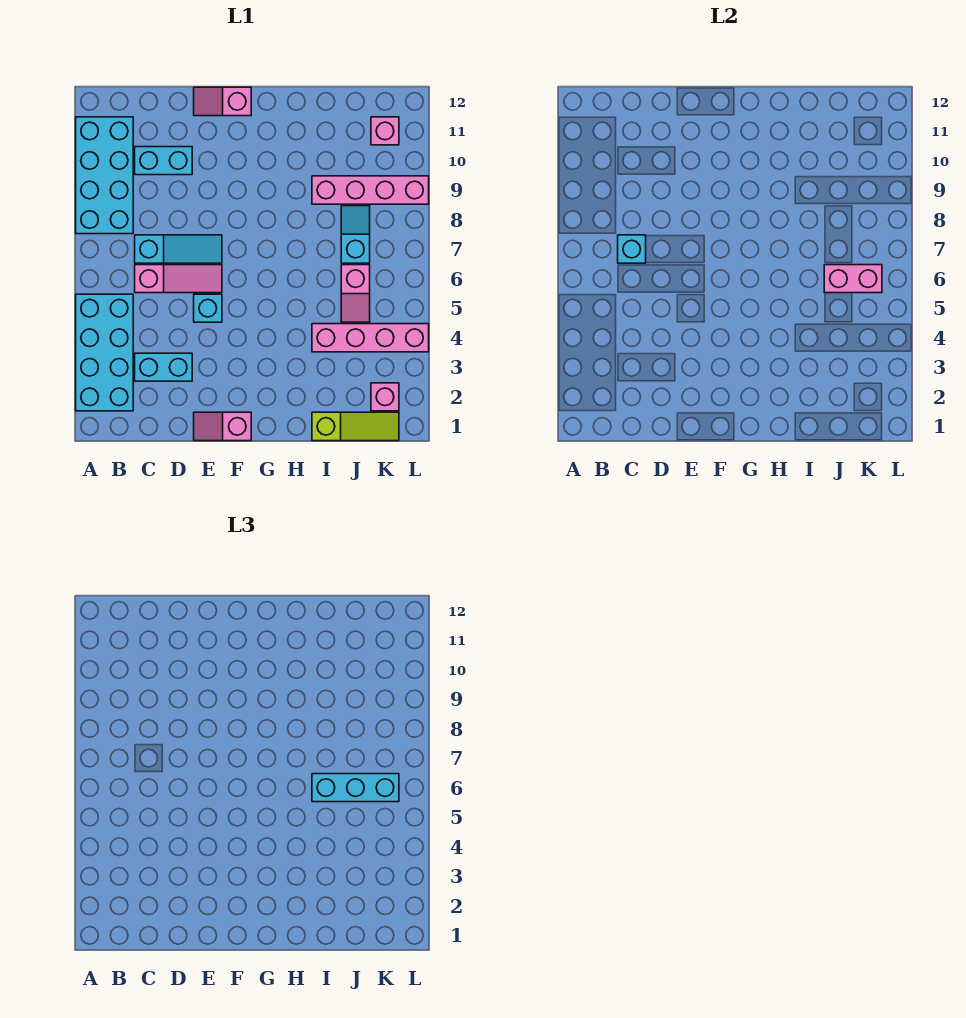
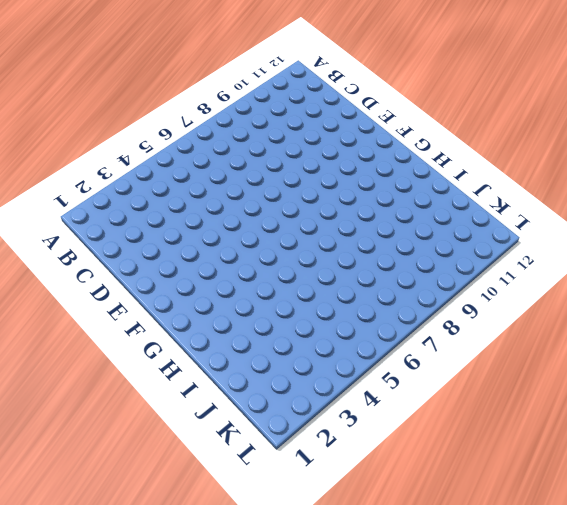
none -> cyan 2x4 brick [76,294,133,411]
none -> cyan 2x4 brick [76,117,133,234]
none -> cyan 1x2 brick [135,353,192,381]

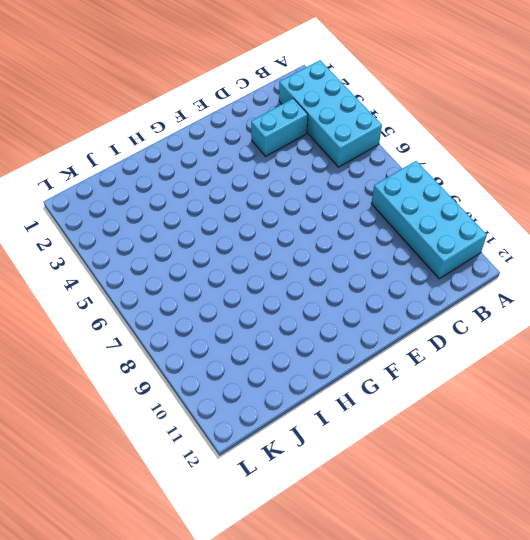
none -> pink 1x3 slope [135,265,222,293]
none -> cyan 1x3 slope [135,235,222,263]
none -> cyan 1x2 brick [135,147,192,175]

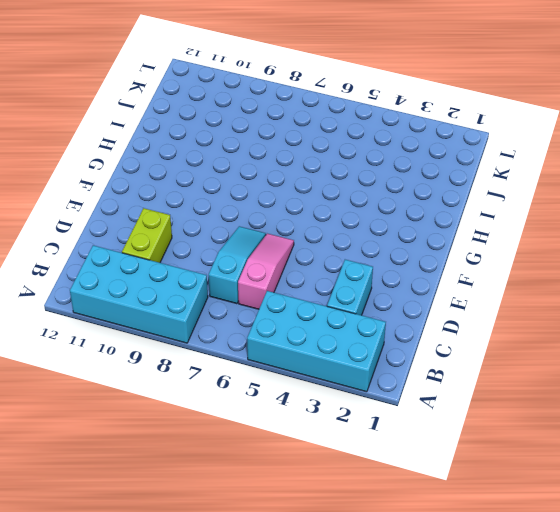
lime 1x2 brick [122,208,172,263] -> cyan 1x2 brick [135,147,192,175]
none -> pink 1x2 slope [194,412,251,441]
none -> cyan 1x1 brick [194,294,222,322]
none -> pink 1x2 slope [194,87,251,116]

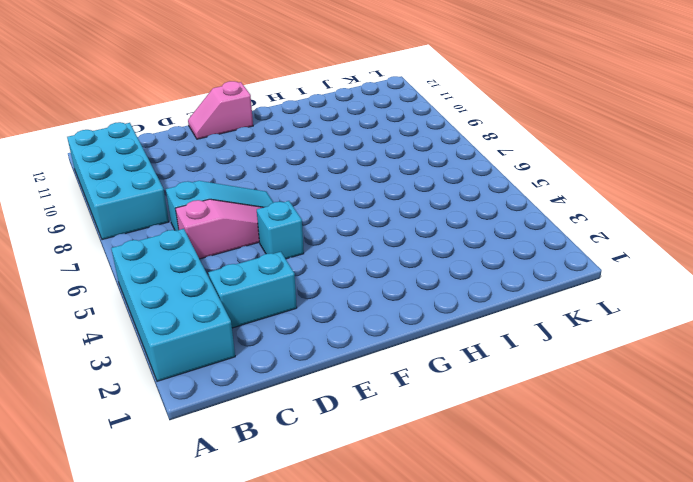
none -> cyan 1x2 brick [135,147,192,175]
none -> pink 1x2 slope [194,412,251,441]
none -> lime 1x3 slope [312,412,399,441]

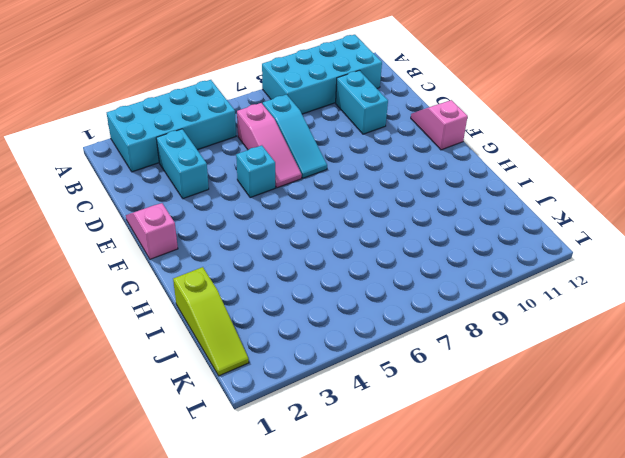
none -> pink 1x4 brick [312,324,429,352]
none -> pink 1x4 brick [312,176,429,204]
none -> pink 1x2 slope [341,265,370,322]

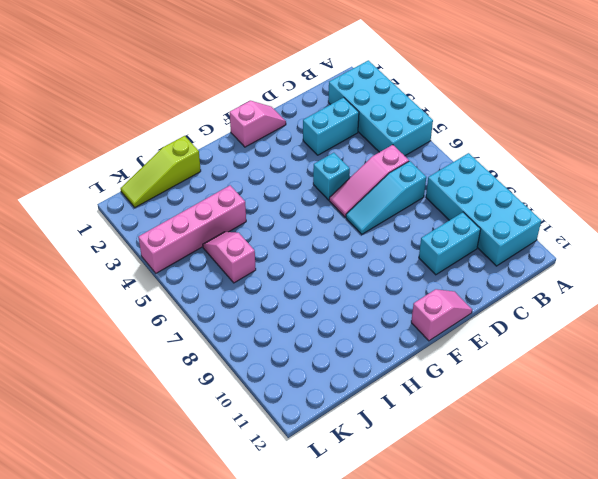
none -> pink 1x4 brick [312,176,429,204]
none -> cyan 1x2 slope [341,206,370,263]
none -> pink 1x1 brick [371,383,399,411]

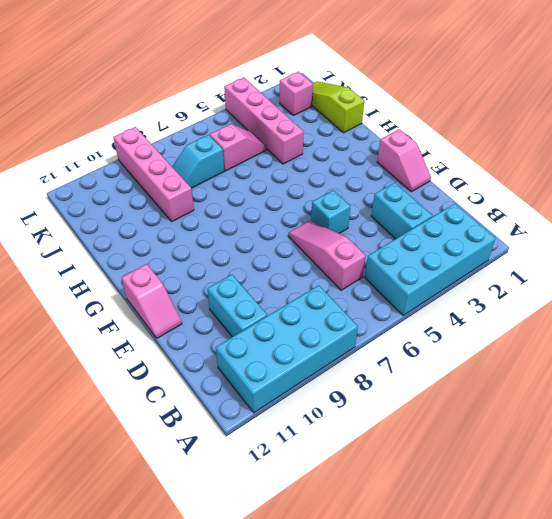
none -> cyan 1x3 slope [135,235,222,263]
none -> pink 1x1 brick [371,117,399,145]
none -> cyan 1x1 brick [618,235,646,263]

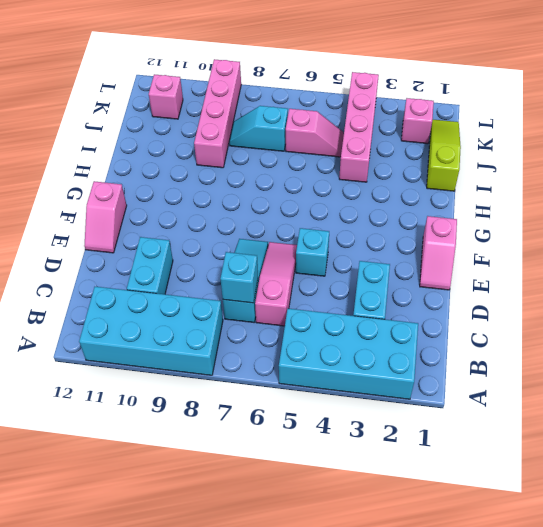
none -> pink 1x2 brick [824,265,882,293]
none -> cyan 1x3 brick [312,774,399,802]

